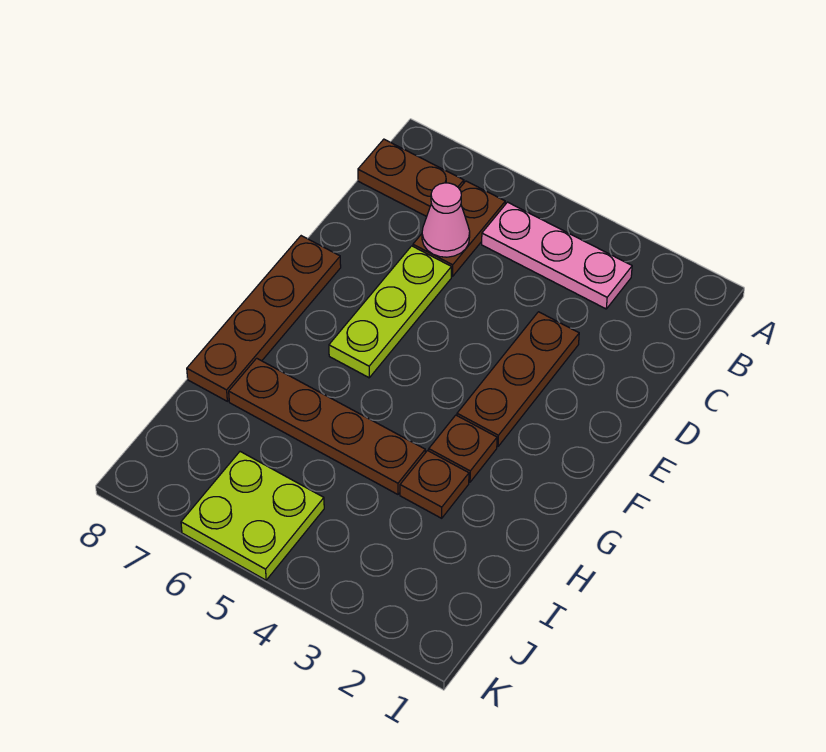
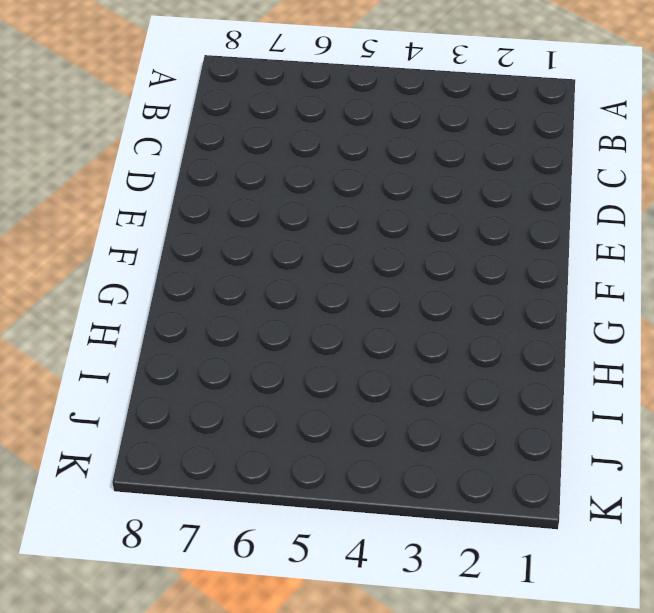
none -> pink 1x3 plate [482,202,632,309]
none -> brown 1x2 plate [413,181,505,277]

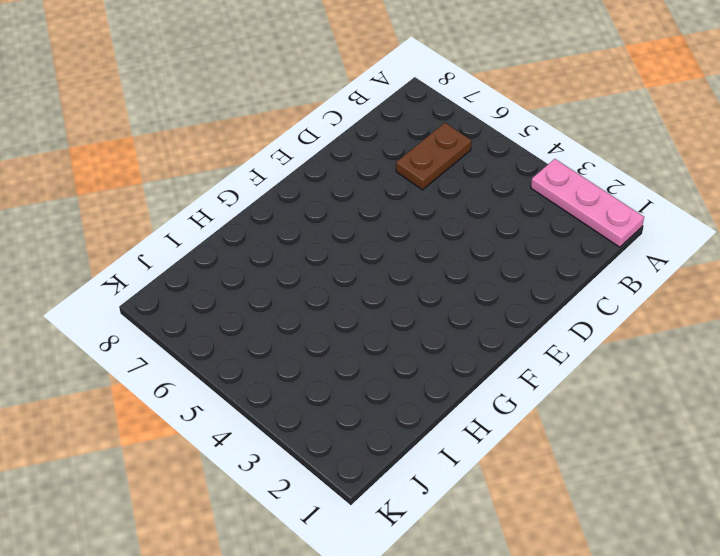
pink 1x3 plate [531,159,644,247] -> pink 1x3 plate moved to [482,202,632,309]
none -> brown 1x2 plate [358,139,464,217]
none -> brown 1x3 plate [457,312,579,447]

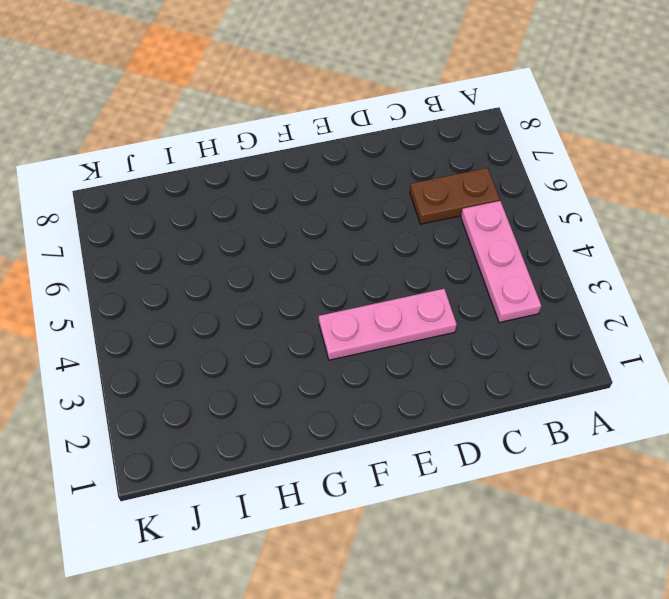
pink 1x3 plate [319,289,457,360] -> brown 1x3 plate [457,312,579,447]
none -> brown 1x2 plate [358,139,464,217]
none -> lime 1x3 plate [329,246,451,378]

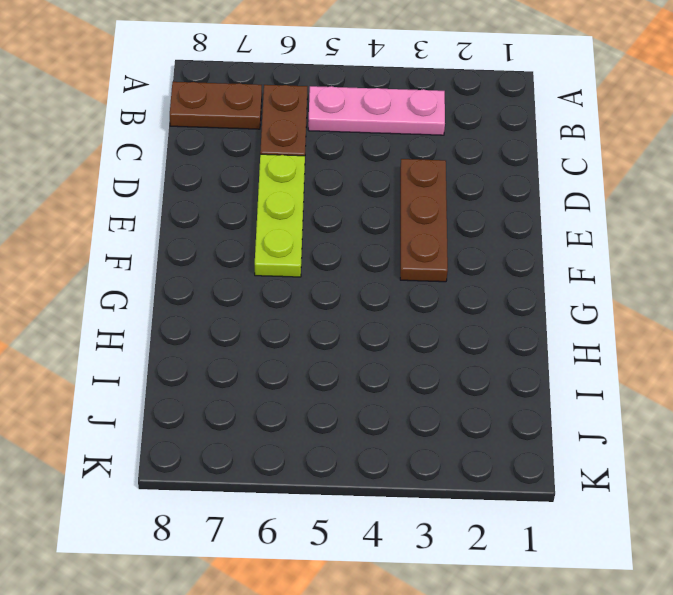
none -> brown 1x4 plate [187,236,341,401]
none -> brown 1x1 plate [429,415,497,482]

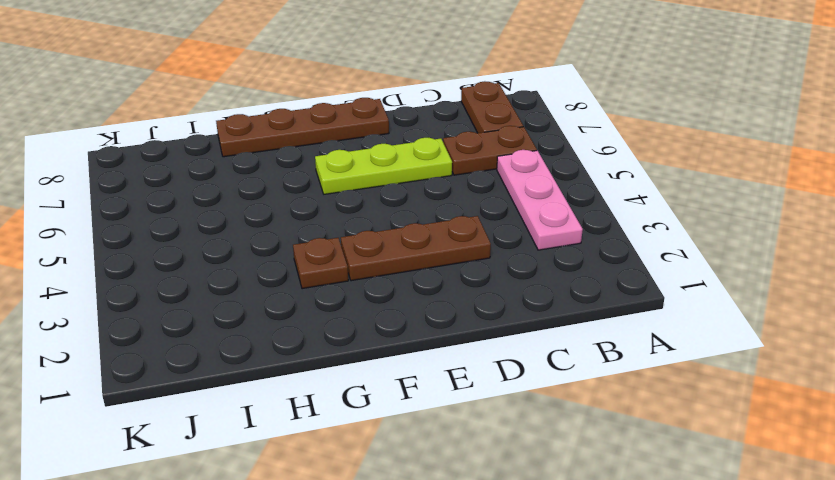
none -> brown 1x1 plate [400,451,469,518]
none -> brown 1x4 plate [229,358,425,494]

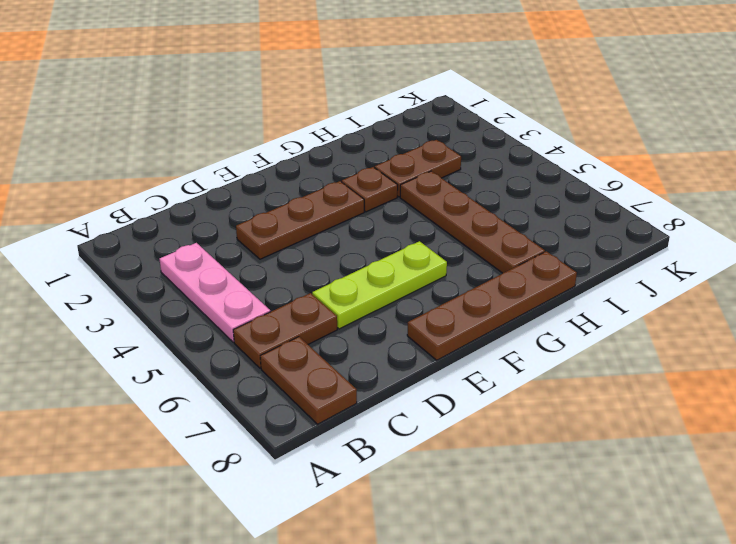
brown 1x2 plate [375,140,461,197] -> brown 1x1 plate [400,451,469,518]
none -> lime 2x2 plate [181,452,324,580]
none -> pink 1x1 cone [422,183,470,257]

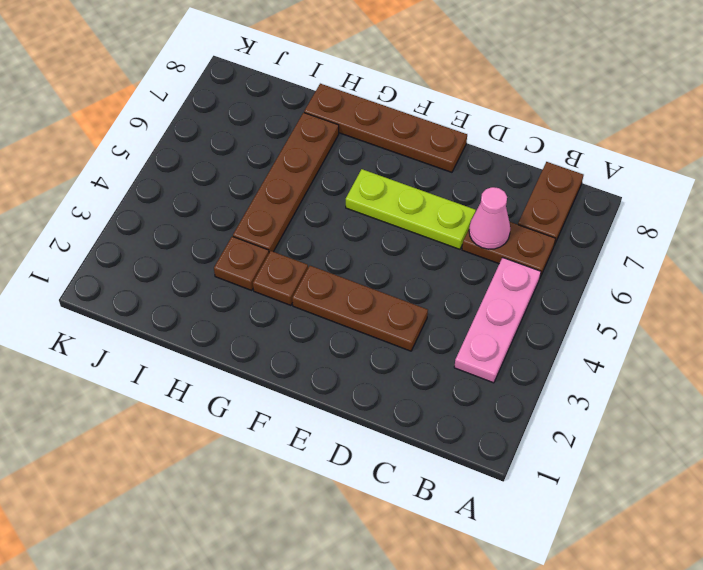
none -> lime 2x2 plate [181,452,324,580]

